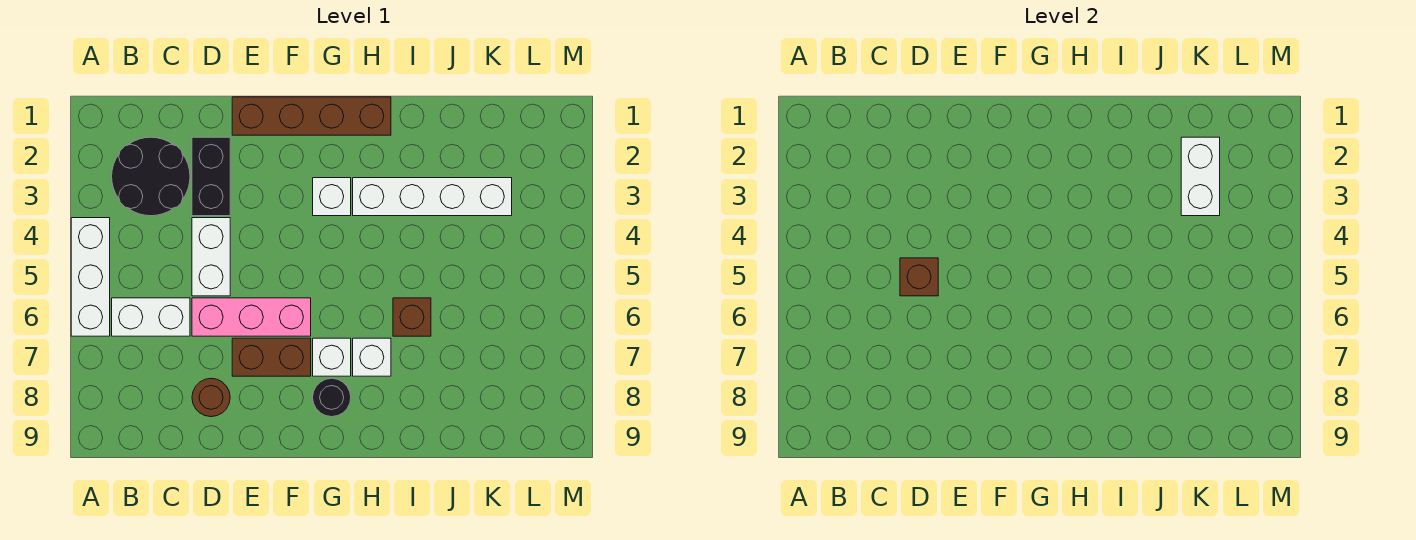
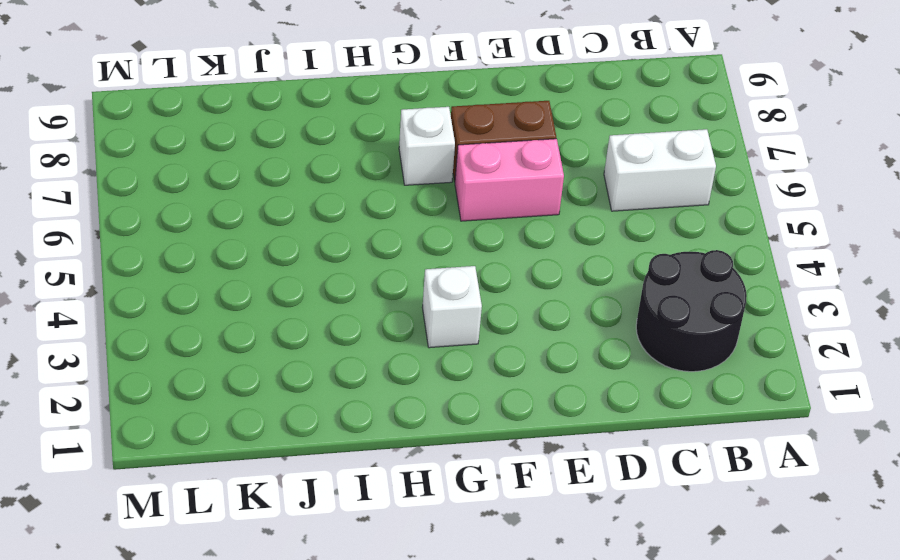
pink 1x2 brick [455,139,564,221] -> pink 1x3 brick [192,298,311,336]
none -> white 1x3 brick [71,218,110,336]
none -> black 1x2 brick [192,137,230,216]
none -> white 1x2 brick [192,218,230,296]

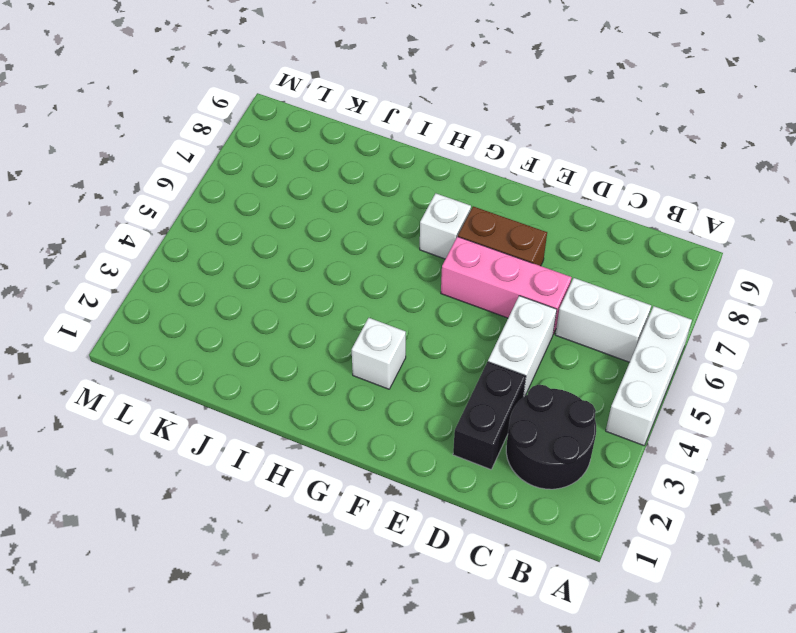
none -> brown 1x1 round brick [192,378,230,417]
none -> brown 1x4 brick [232,97,391,135]
none -> black 1x1 round brick [313,378,351,417]

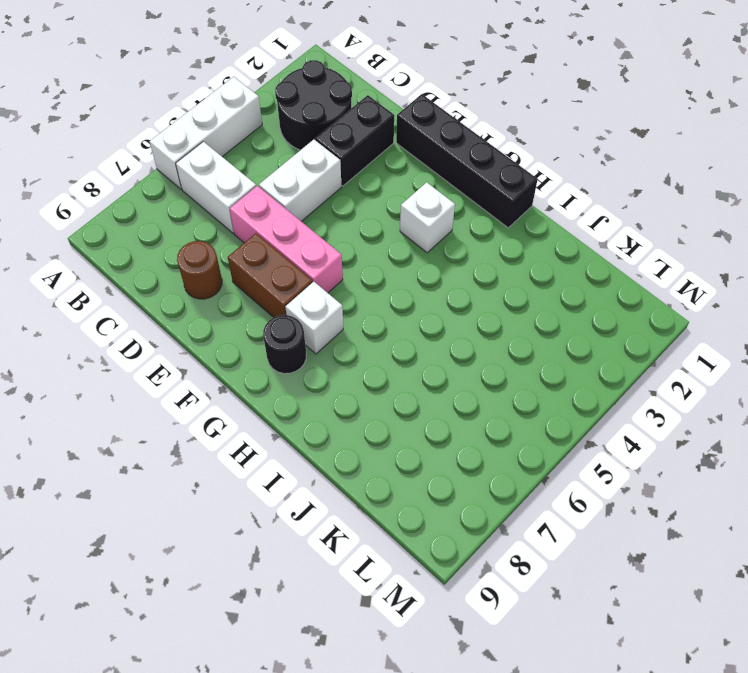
black 1x4 brick [396,94,538,228] -> brown 1x4 brick [232,97,391,135]
none -> white 1x4 brick [353,178,512,216]
none -> white 1x1 brick [353,338,391,376]
none -> brown 1x1 brick [393,298,431,336]

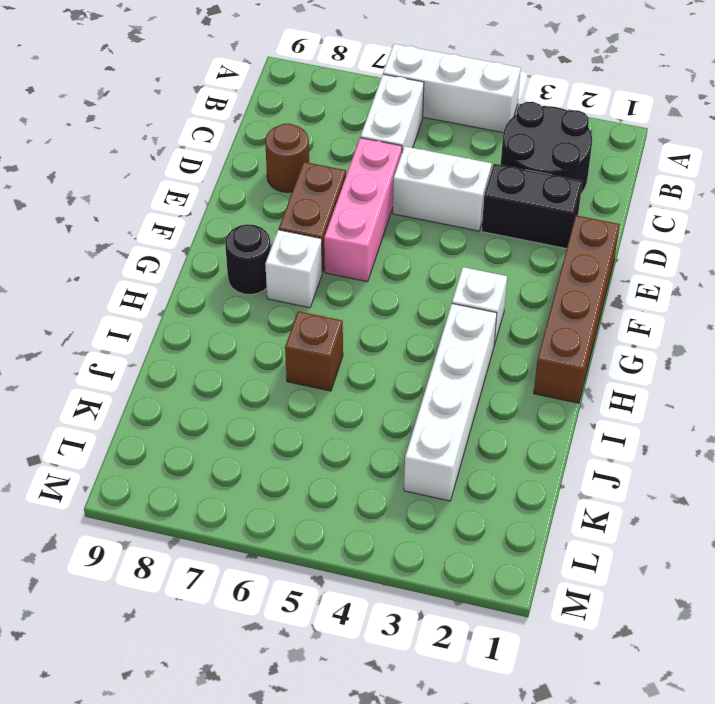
none -> white 1x1 brick [353,338,391,376]
none -> brown 1x1 brick [900,258,938,296]
none -> white 1x2 brick [1181,137,1220,216]

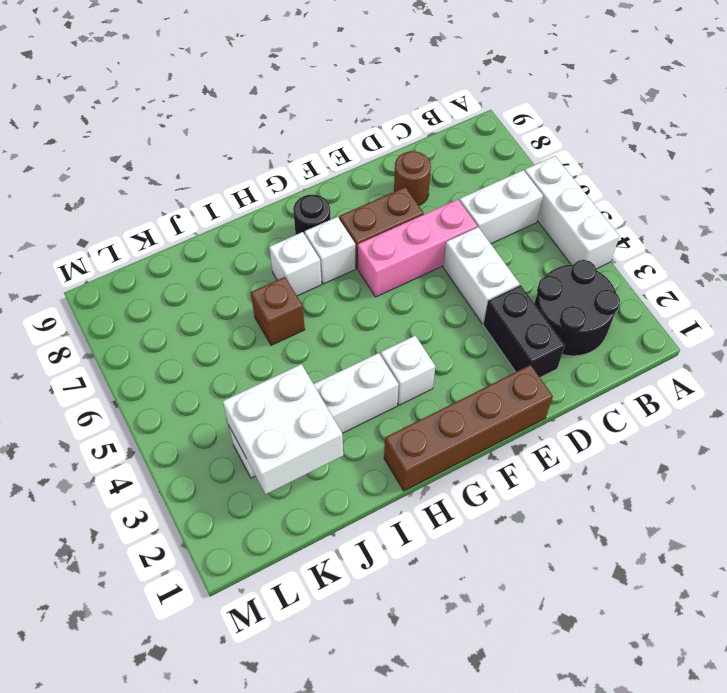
white 2x2 brick [223,364,343,494] -> white 1x2 brick [1181,137,1220,216]
none -> brown 1x1 brick [900,258,938,296]

